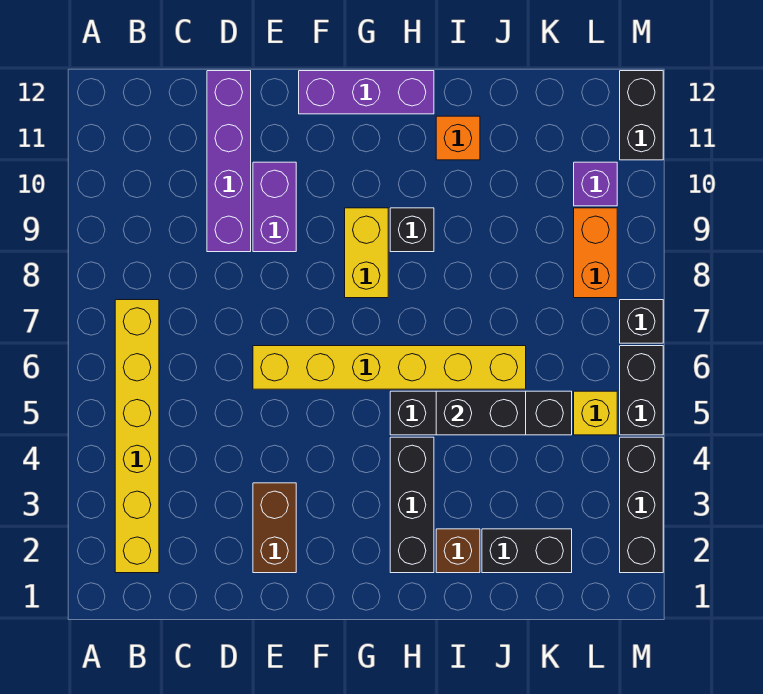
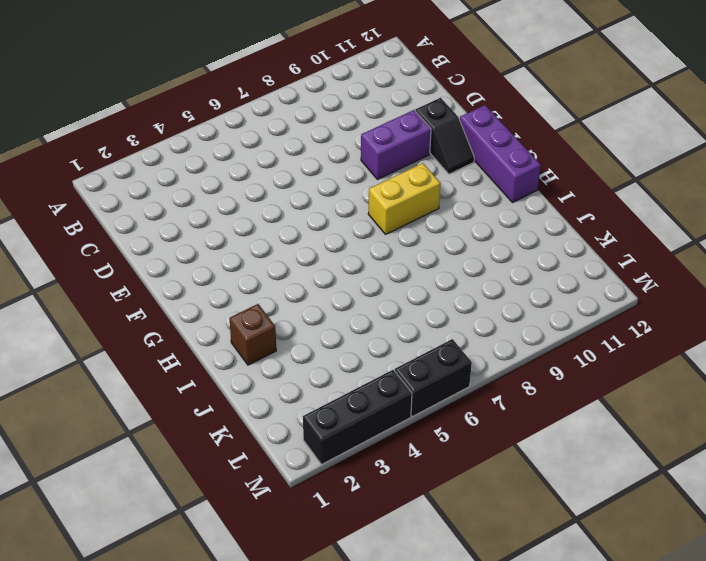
black 1x2 slope [415,98,474,174] -> none
none -> yellow 1x6 brick [115,300,159,573]
none -> purple 1x4 brick [207,71,251,252]
none -> brown 1x2 brick [253,483,296,573]

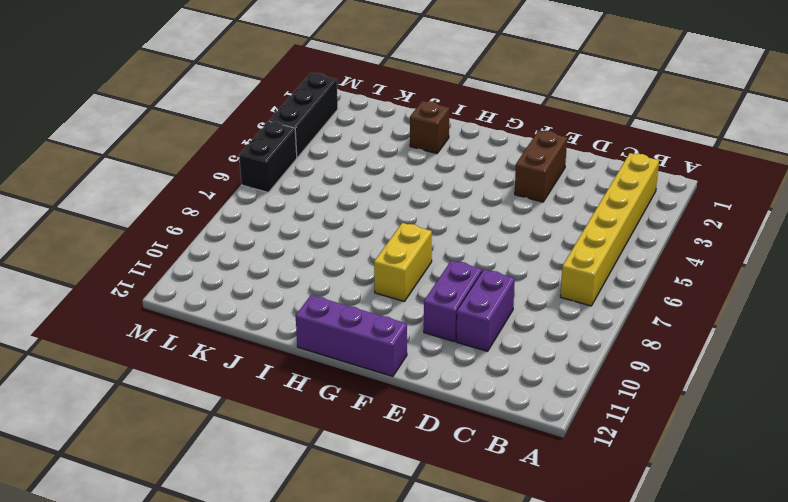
purple 1x2 brick [456,269,515,351] -> purple 1x4 brick [207,71,251,252]
none -> yellow 1x6 brick [253,346,526,389]
none -> black 1x3 brick [390,437,434,573]
none -> black 1x4 brick [390,391,572,435]

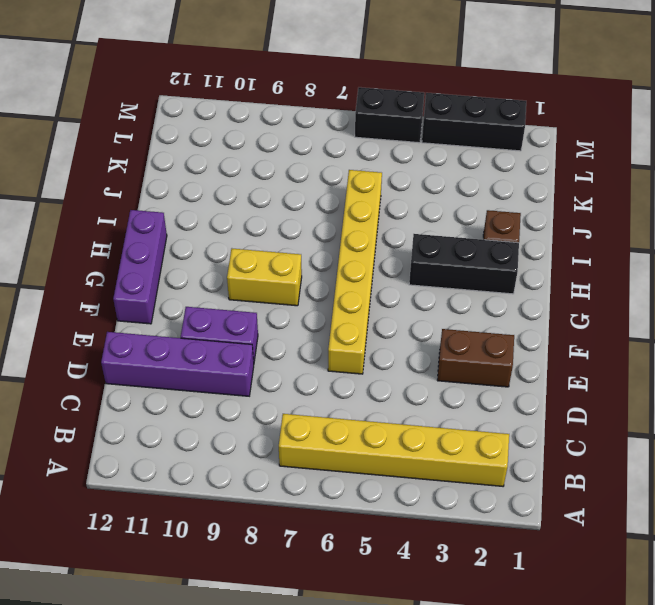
none -> black 1x4 brick [390,391,572,435]
none -> black 1x1 brick [390,208,434,252]
none -> orange 1x1 brick [436,116,480,160]

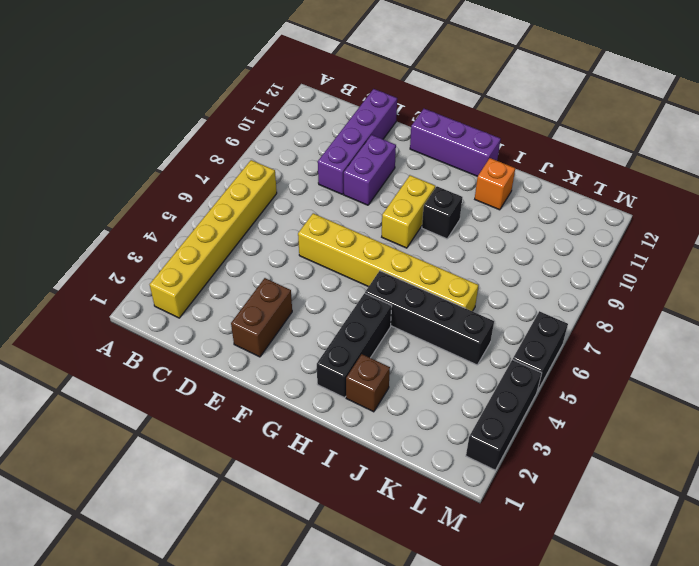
none -> black 1x2 brick [482,529,572,573]
none -> yellow 1x1 brick [574,391,617,435]
none -> orange 1x2 brick [574,208,617,298]

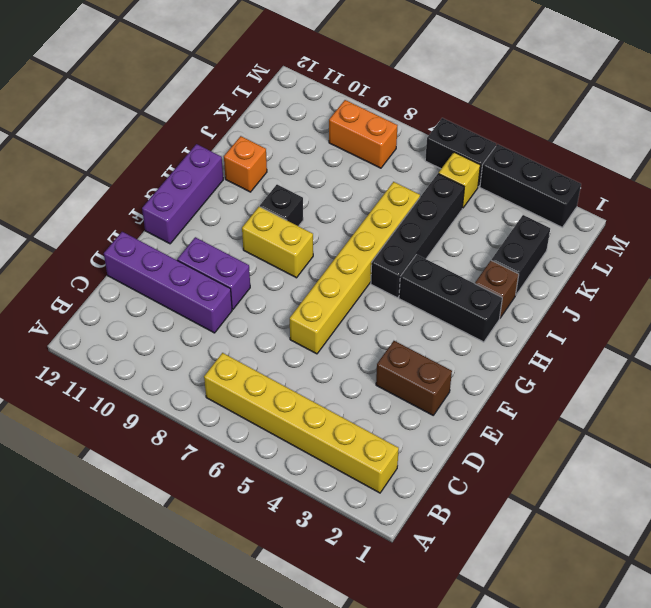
none -> purple 1x1 brick [574,162,617,206]
none -> black 1x1 brick [620,300,663,343]
none -> black 1x2 brick [620,71,663,160]

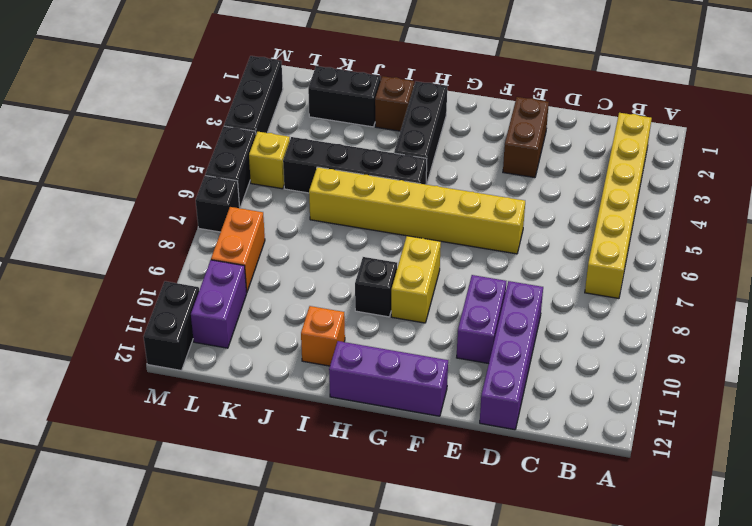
purple 1x2 brick [191,260,247,348] -> purple 1x1 brick [574,162,617,206]
none -> black 1x2 brick [436,391,526,435]

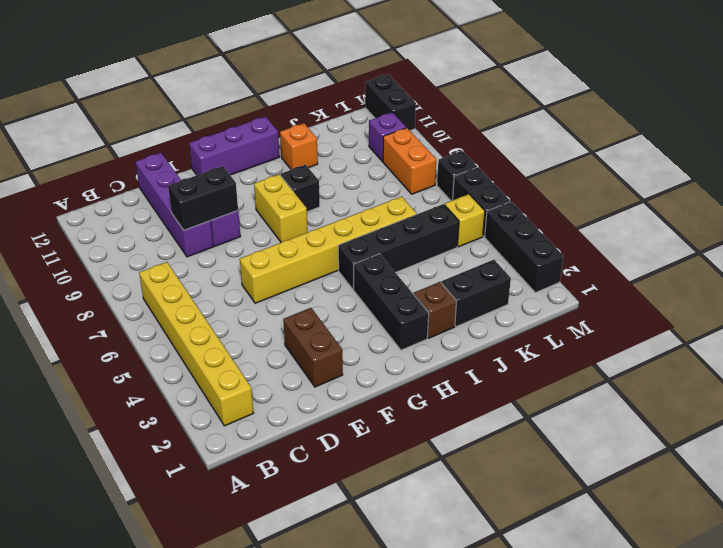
black 1x2 brick [168,166,238,230] -> black 1x2 brick moved to [436,391,526,435]

